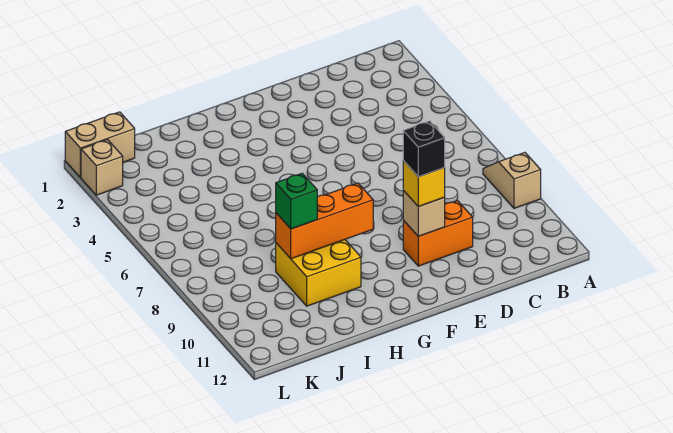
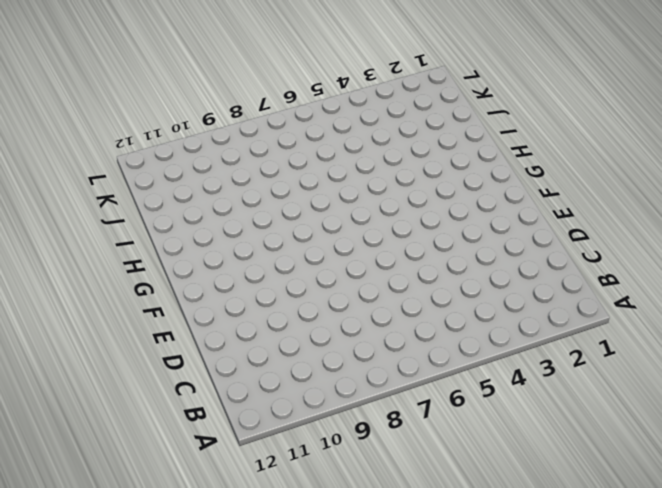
none -> tan 1x2 slope [483,153,541,208]
none -> orange 1x2 brick [403,201,473,266]

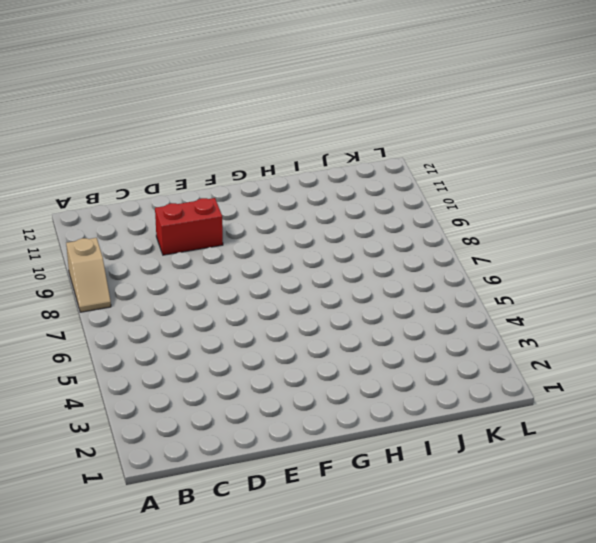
red 1x2 brick [155,198,223,255] -> orange 1x2 brick [403,201,473,266]
none -> yellow 2x2 brick [276,240,361,306]
none -> tan 1x2 brick [65,112,135,178]

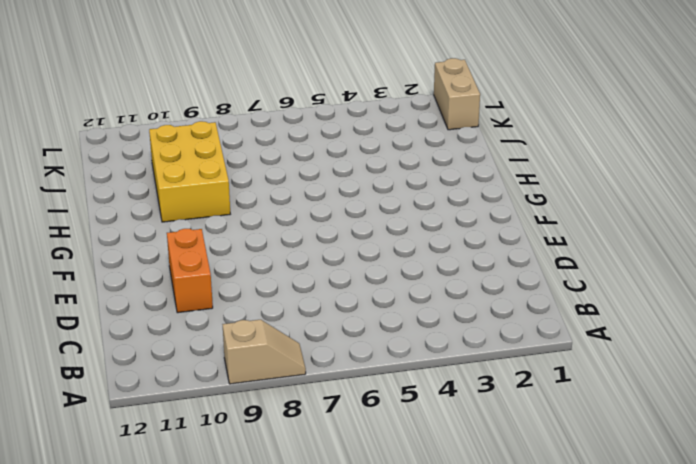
yellow 2x3 brick [149,121,230,222] -> yellow 2x2 brick [276,240,361,306]
none -> tan 1x1 brick [81,140,123,195]
none -> tan 1x1 brick [403,191,445,236]

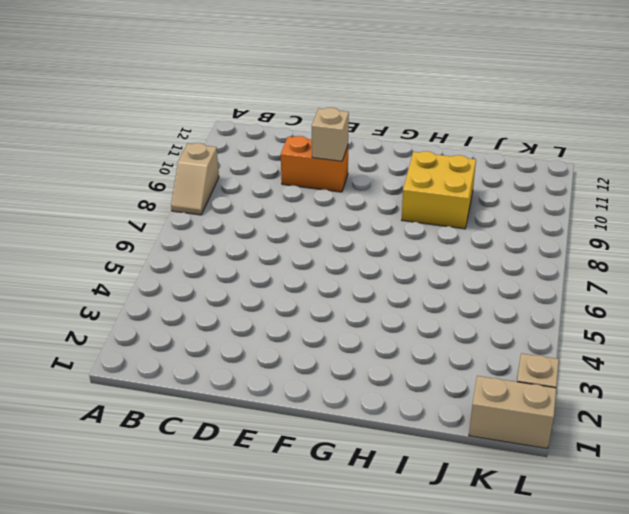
none -> orange 1x3 brick [276,183,373,259]
none -> yellow 1x1 brick [403,161,445,207]

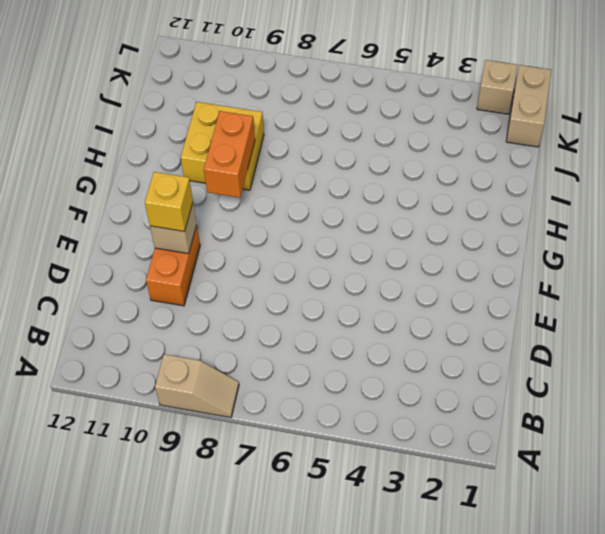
orange 1x2 brick [204,111,255,198] -> orange 1x3 brick [276,183,373,259]
none -> green 1x1 brick [276,173,317,229]
none -> black 1x1 brick [403,121,445,177]

